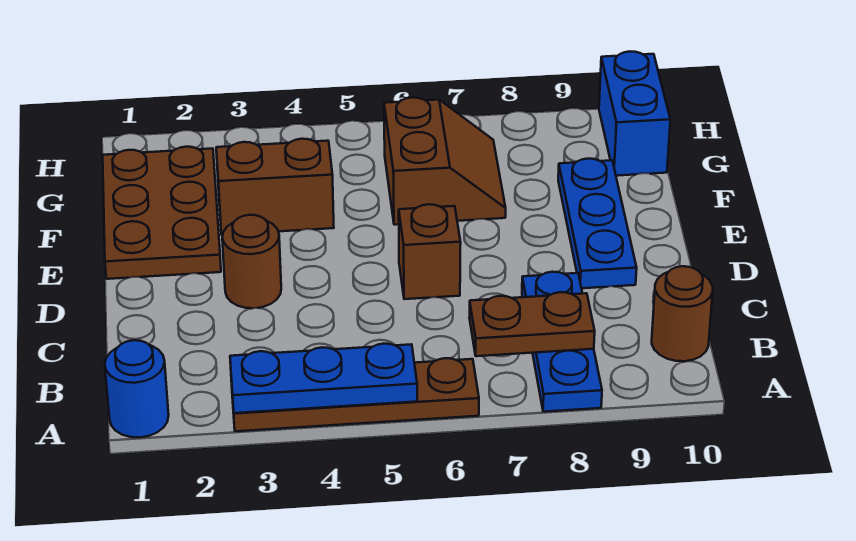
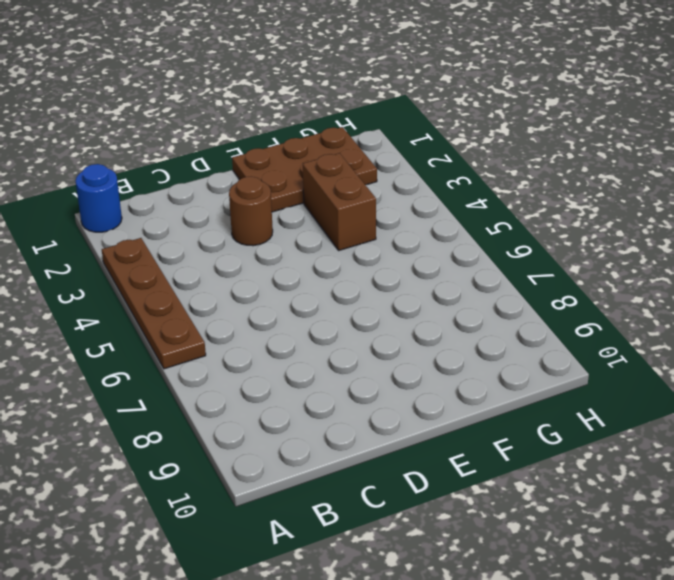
none -> blue 1x3 plate [522,272,602,412]
none -> brown 1x1 round brick [652,266,713,361]
none -> brown 1x1 brick [399,204,461,299]

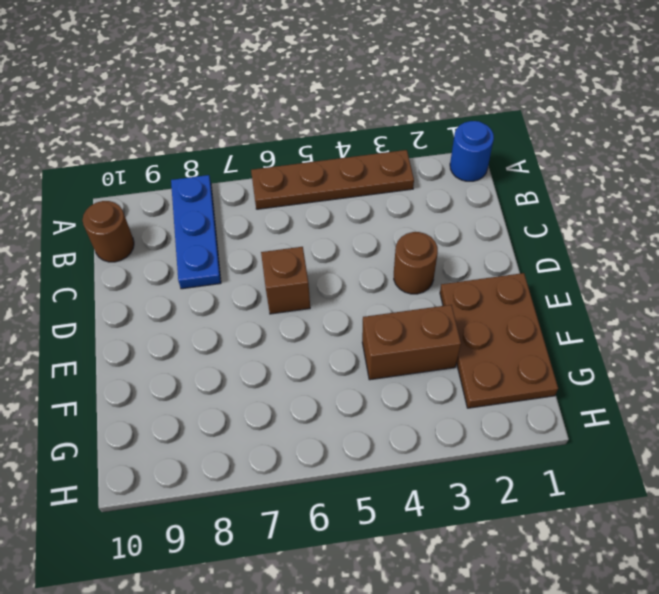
none -> blue 1x3 plate [558,159,637,288]
none -> brown 2x2 slope [384,98,506,225]
none -> blue 1x2 brick [599,51,670,176]

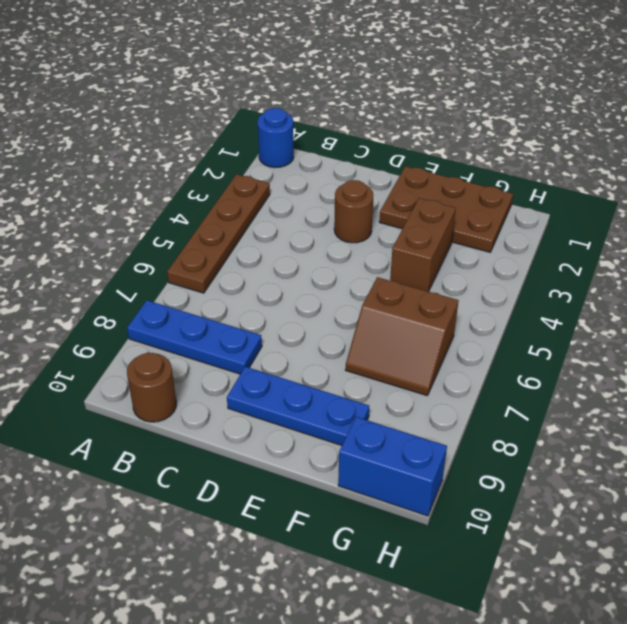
none -> brown 1x1 brick [399,204,461,299]
none -> blue 1x3 plate [230,344,417,413]
none -> brown 1x2 plate [469,292,595,356]

